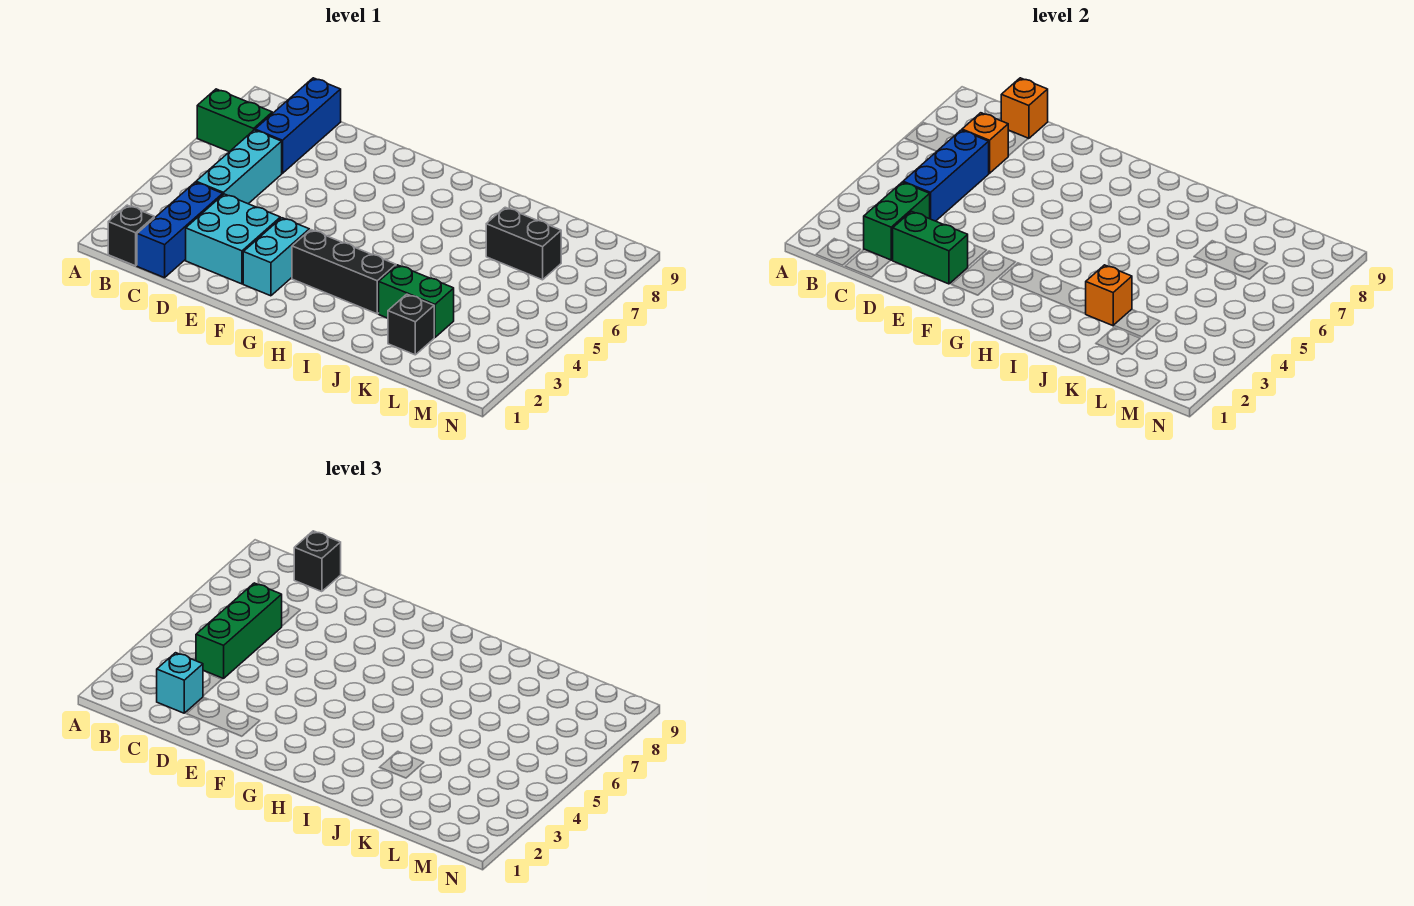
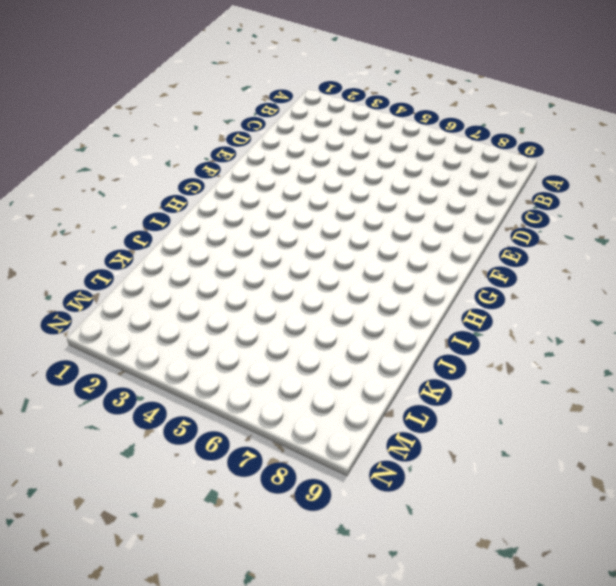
none -> green 1x2 brick [197,89,272,152]
none -> black 1x1 brick [108,205,154,266]
none -> blue 1x3 brick [137,182,223,278]

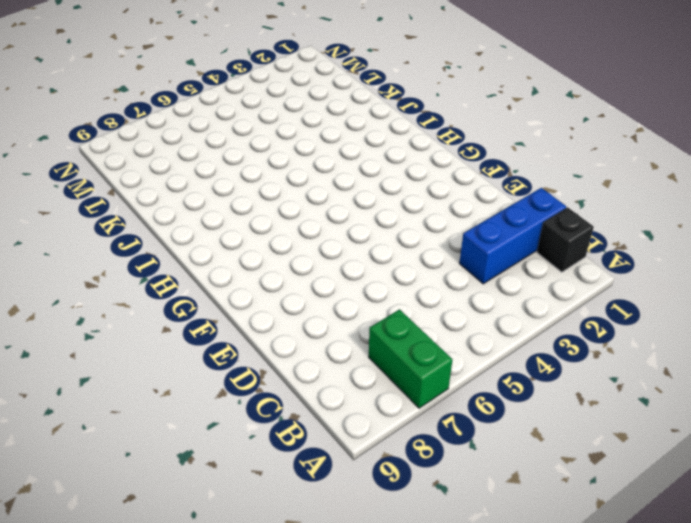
none -> cyan 1x3 brick [196,130,282,204]
none -> blue 1x3 brick [255,78,341,173]
none -> cyan 2x2 brick [186,194,280,284]

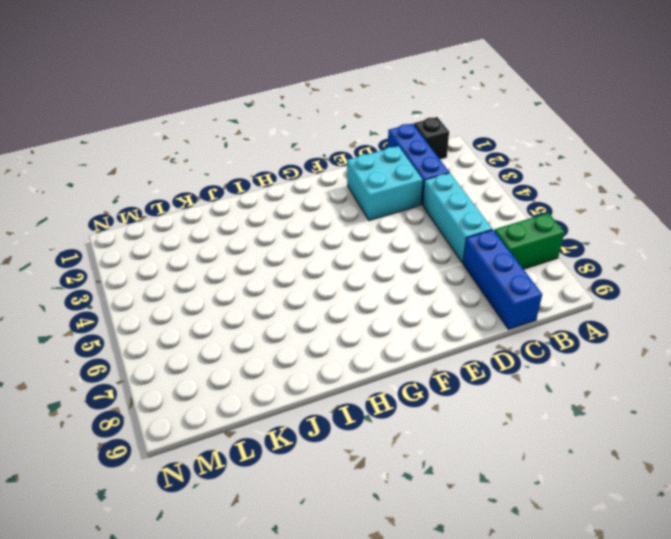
none -> cyan 1x2 brick [243,218,309,296]
none -> black 1x3 brick [292,230,396,314]
none -> green 1x2 brick [379,265,454,337]

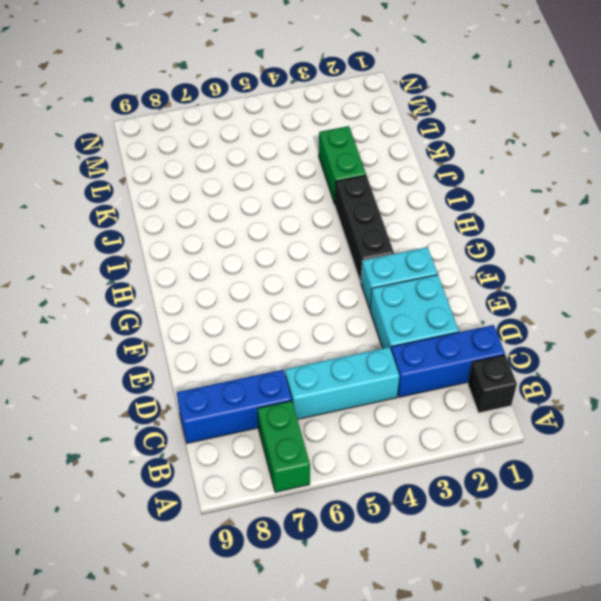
none -> black 1x1 brick [388,294,434,355]
none -> black 1x2 brick [486,207,561,280]
none -> green 1x2 brick [864,182,930,260]

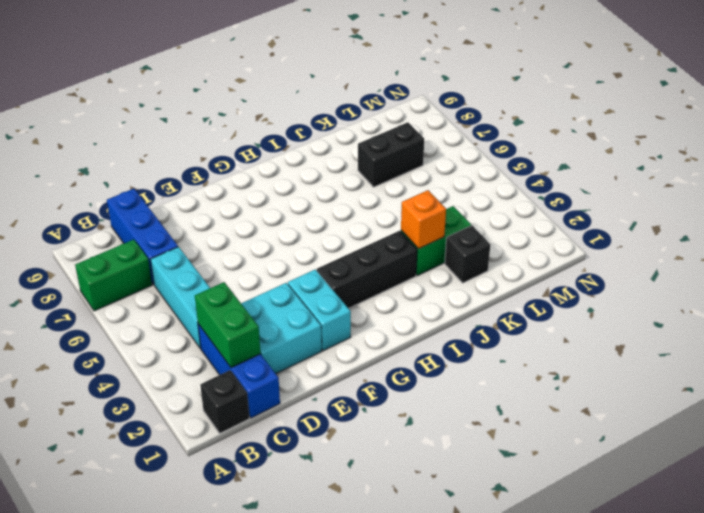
none -> blue 1x3 brick [903,130,989,221]
none -> orange 1x1 brick [962,113,1008,173]
none -> orange 1x1 brick [1001,78,1048,139]

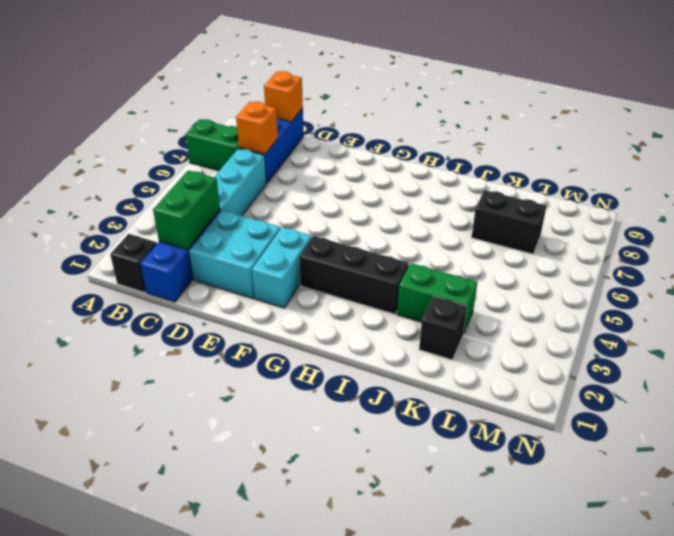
none -> blue 1x3 brick [903,130,989,221]
none -> green 1x2 brick [893,212,968,284]
none -> orange 1x1 brick [1086,265,1132,326]

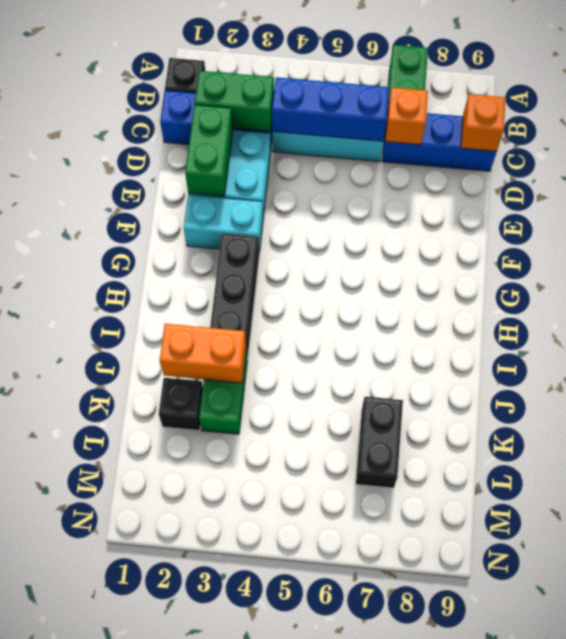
orange 1x2 brick [160,324,246,383] -> orange 1x1 brick [1086,265,1132,326]
none -> cyan 1x1 brick [157,653,203,713]
none -> green 1x3 brick [196,583,282,679]
none -> black 1x1 brick [294,531,341,592]

